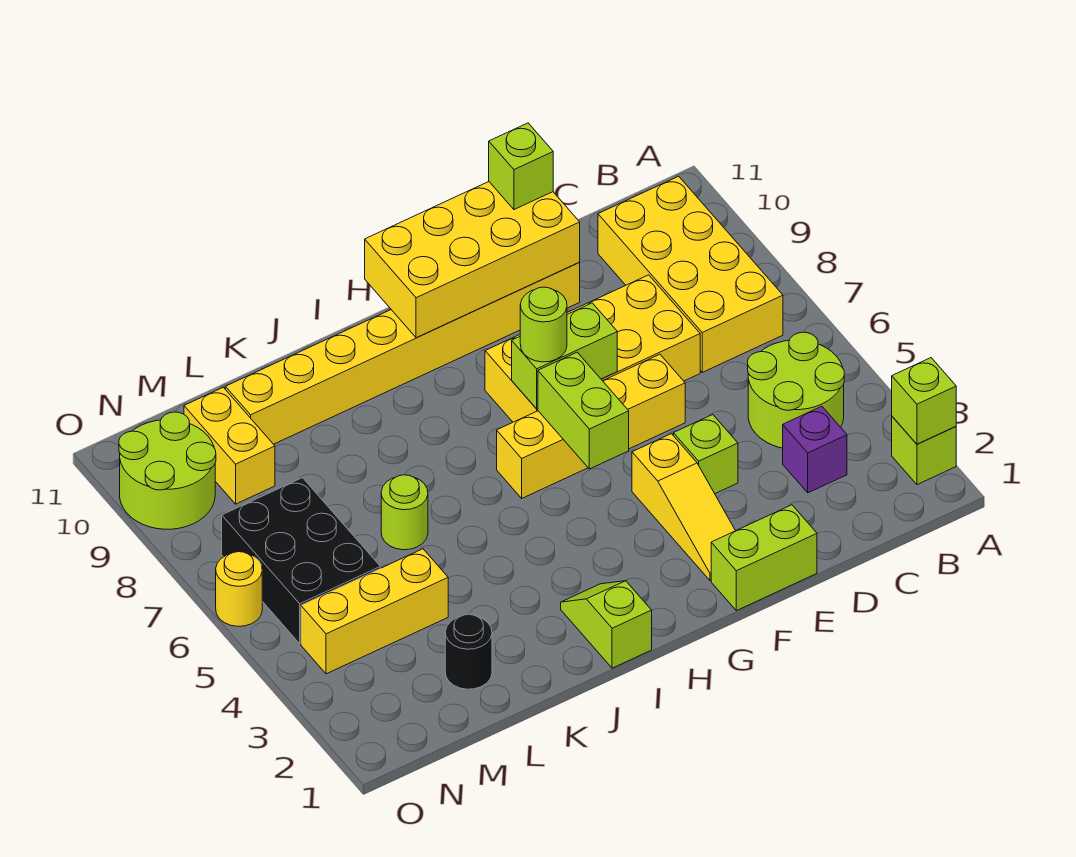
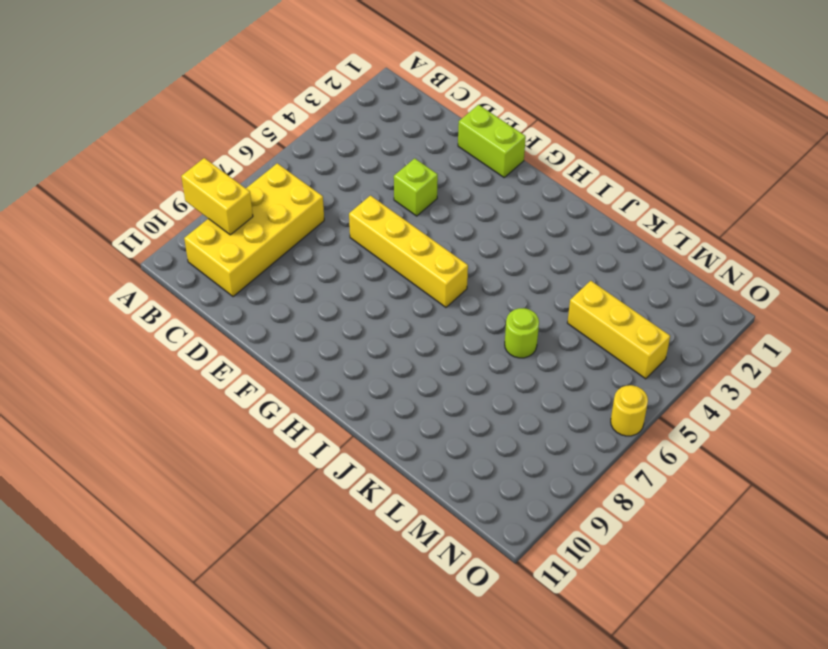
yellow 1x2 brick [181,158,253,235] -> yellow 1x2 brick turned to [184,387,275,504]
none -> lime 1x1 brick [892,417,956,485]
none -> lime 2x2 round brick [748,332,844,448]
none -> purple 1x1 brick [783,406,847,493]

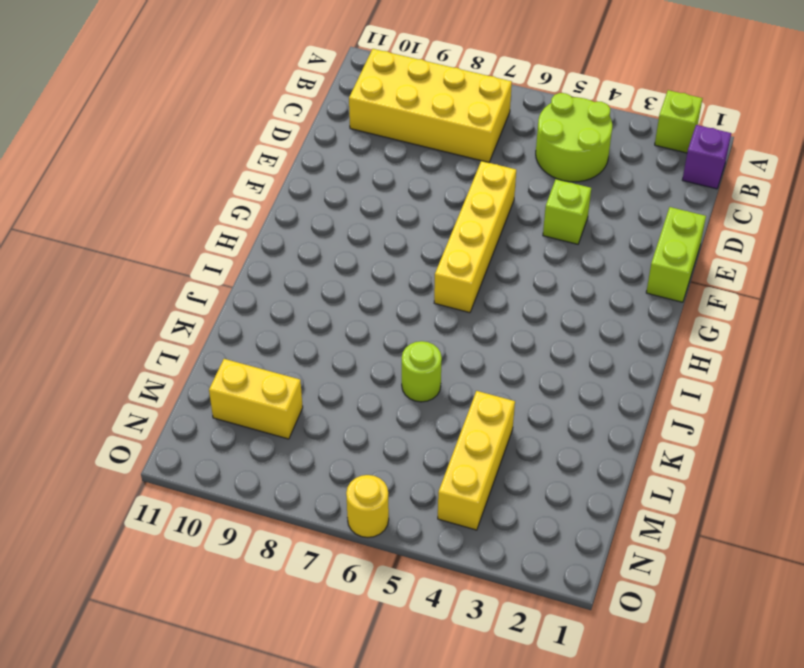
purple 1x1 brick [682,125,731,189] -> purple 1x1 brick moved to [783,406,847,493]
none -> yellow 2x4 brick [485,275,700,422]
none -> yellow 1x8 brick [225,263,580,444]
none -> yellow 1x3 slope [632,434,735,580]

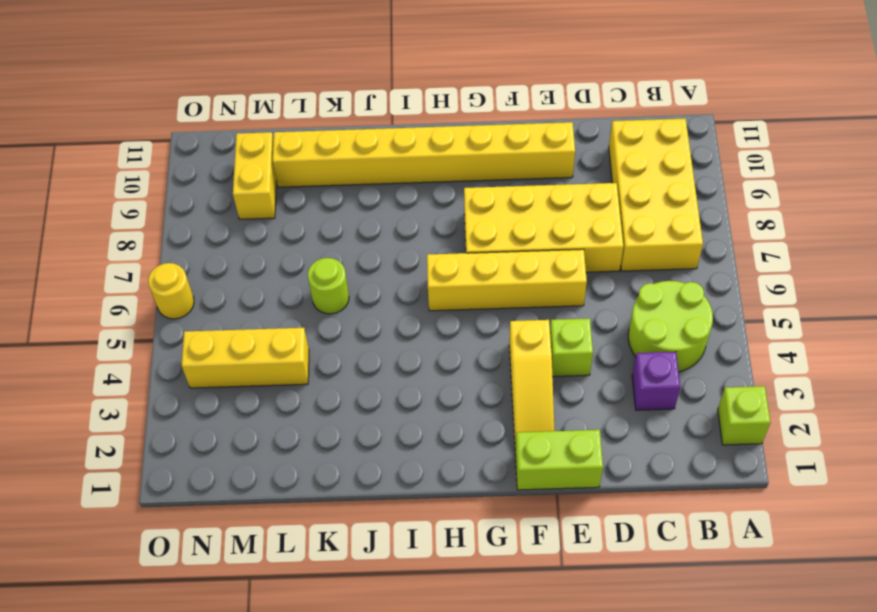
none -> lime 1x2 slope [561,581,652,668]
none -> black 1x1 round brick [445,615,492,689]
none -> black 2x3 brick [222,478,380,644]

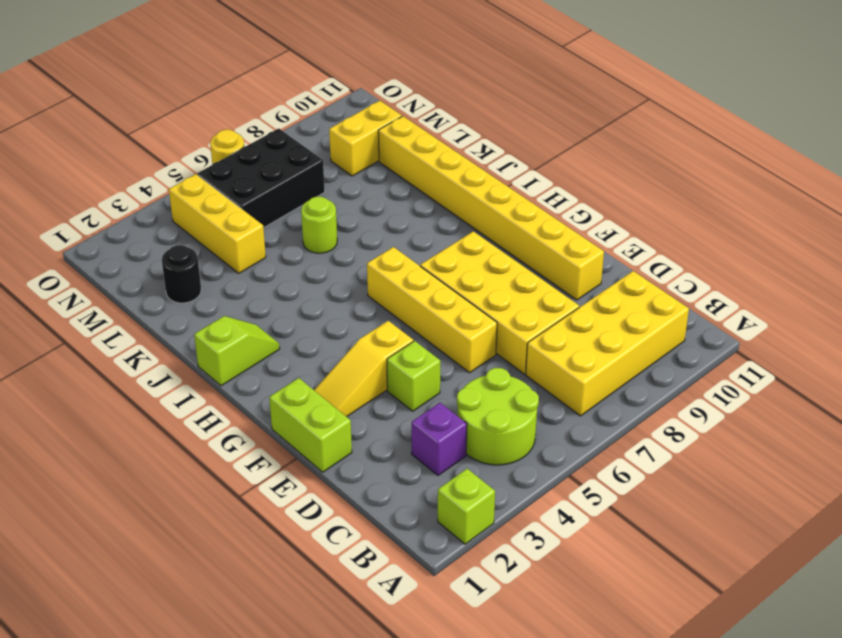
none -> lime 2x2 round brick [119,412,216,529]
none -> lime 1x1 brick [892,358,956,444]
none -> yellow 2x4 brick [365,182,580,338]

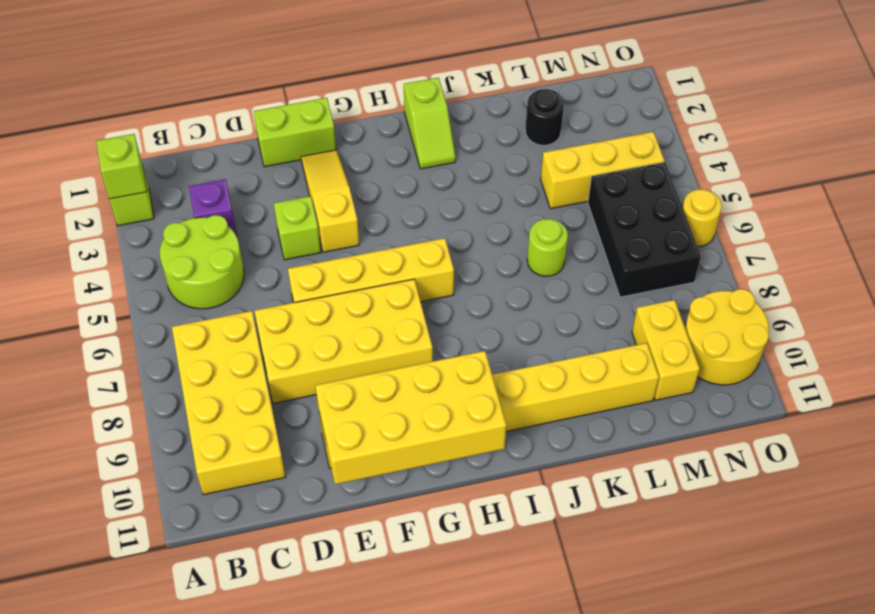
yellow 2x2 round brick [685,289,769,385] -> lime 2x2 round brick [119,412,216,529]
none -> lime 1x2 brick [512,303,617,409]
none -> lime 1x2 brick [538,352,629,469]
none -> lime 1x1 brick [489,123,553,210]

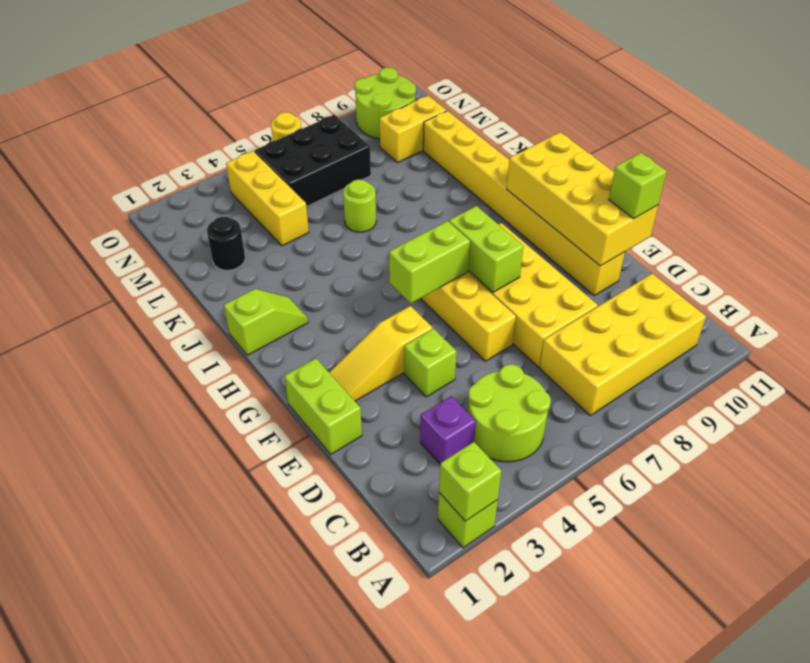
none -> lime 1x1 round brick [520,287,567,362]

